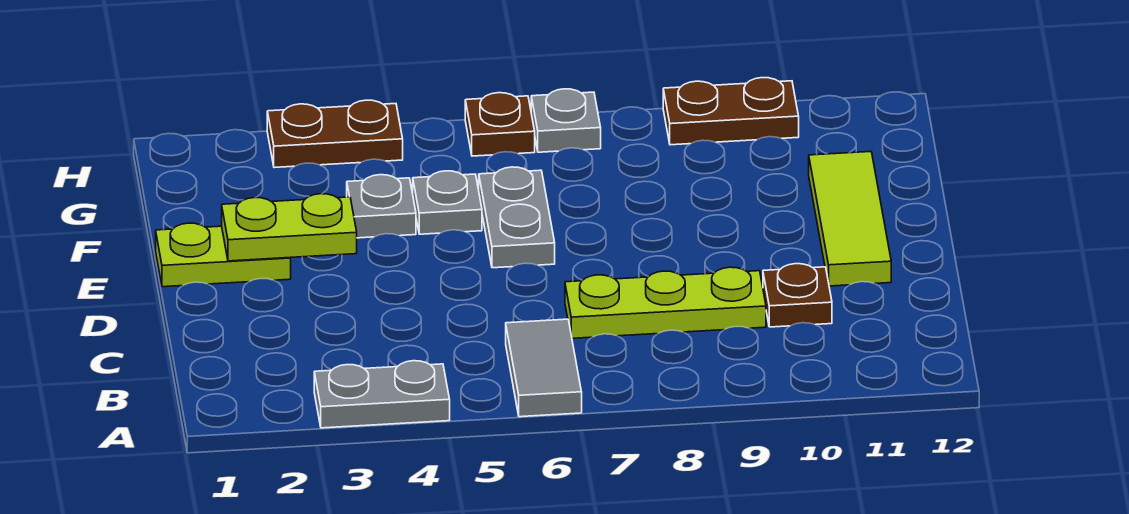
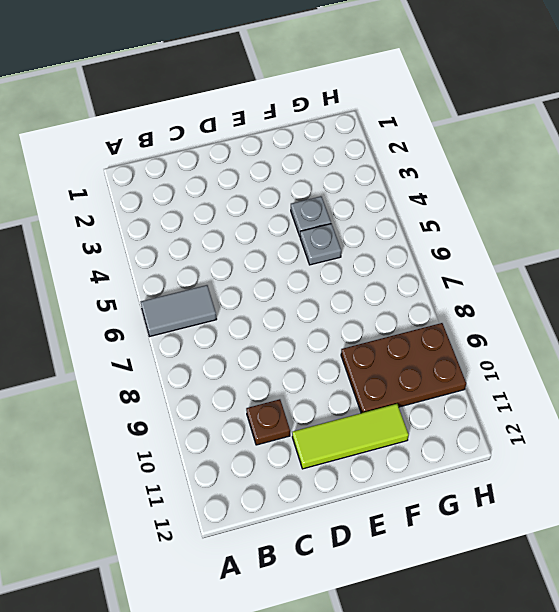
brown 2x3 plate [341,323,466,413] -> brown 1x2 plate [663,78,799,145]
none -> grey 1x2 plate [314,361,450,428]
none -> lime 1x3 plate [565,267,766,338]
none -> lime 1x2 plate [156,223,291,287]

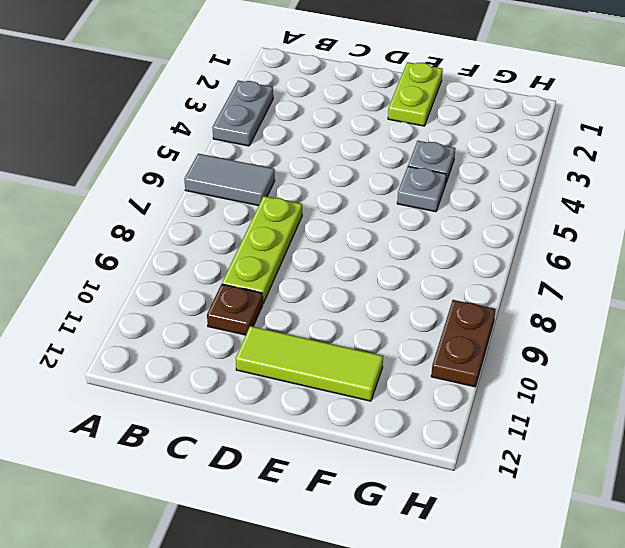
none -> grey 1x2 plate [479,167,555,268]
none -> brown 1x2 plate [267,100,403,168]
none -> brown 1x1 plate [465,93,535,156]

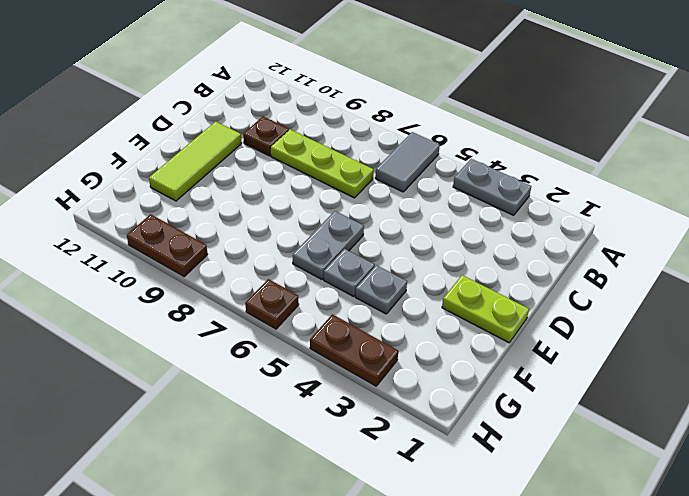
none -> grey 1x1 plate [531,89,601,152]
none -> lime 1x2 plate [222,194,357,261]

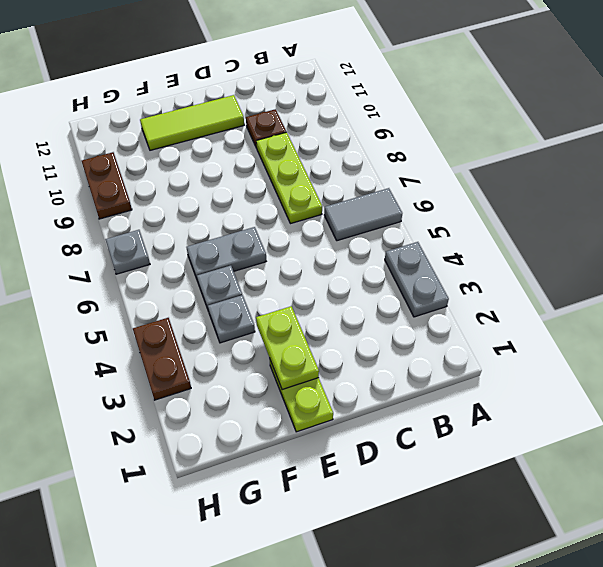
none -> brown 1x1 plate [465,93,535,156]

